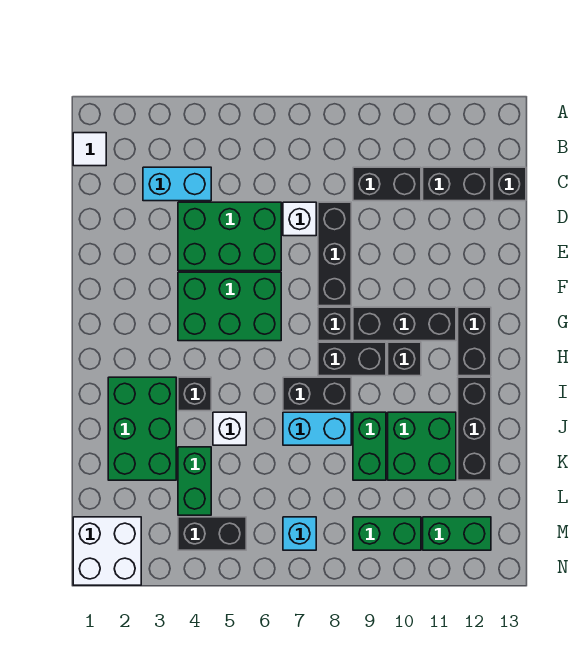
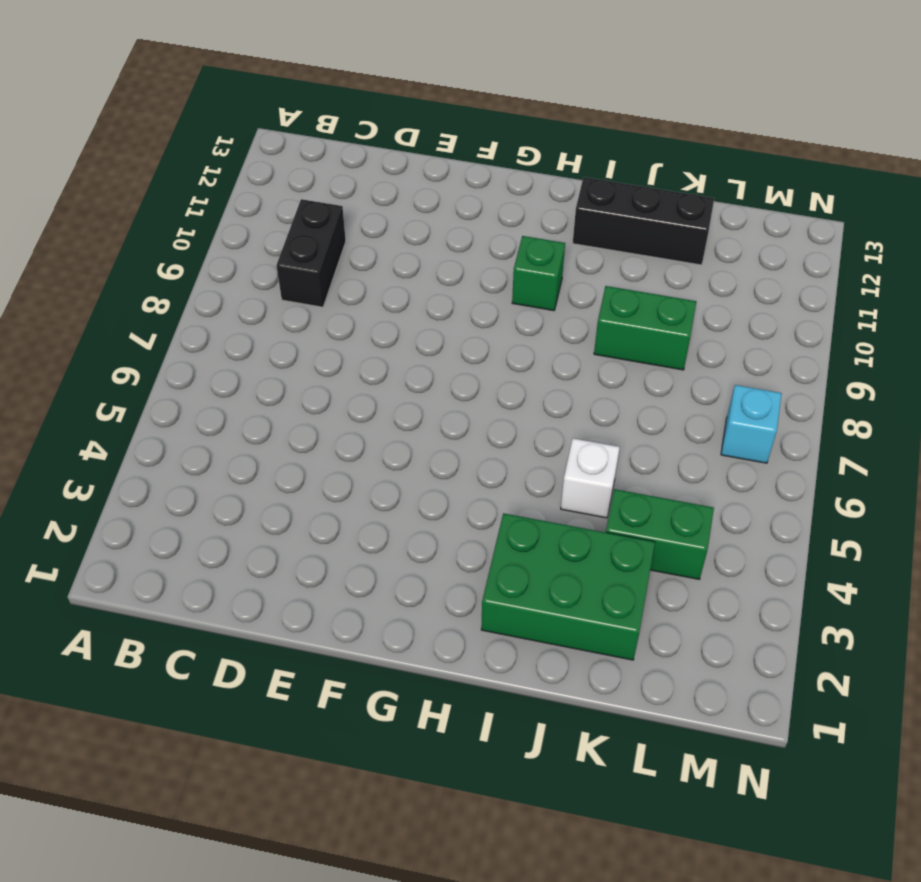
green 1x1 brick [512,236,565,311] -> black 1x1 brick [388,342,421,376]
none -> white 1x1 tile [73,133,106,166]
none -> cyan 1x2 brick [143,167,211,201]
none -> black 1x2 brick [423,167,491,201]

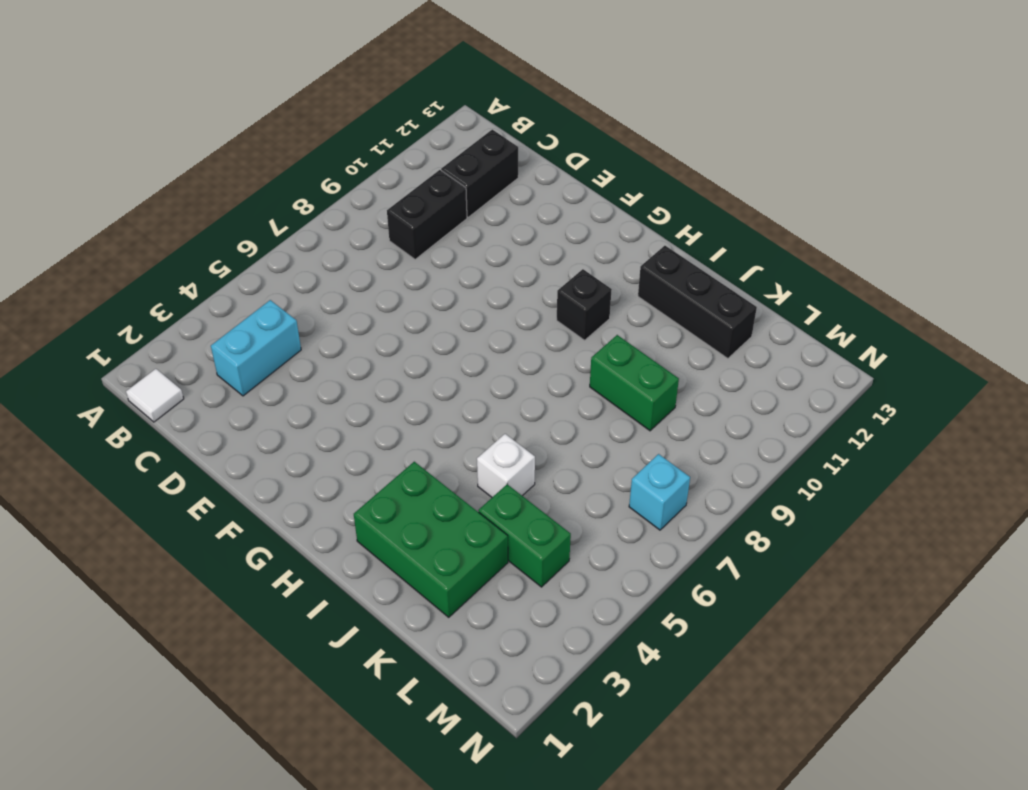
none -> black 1x1 brick [493,167,526,201]
none -> green 2x3 brick [178,202,281,271]
none -> white 1x1 brick [283,202,316,236]

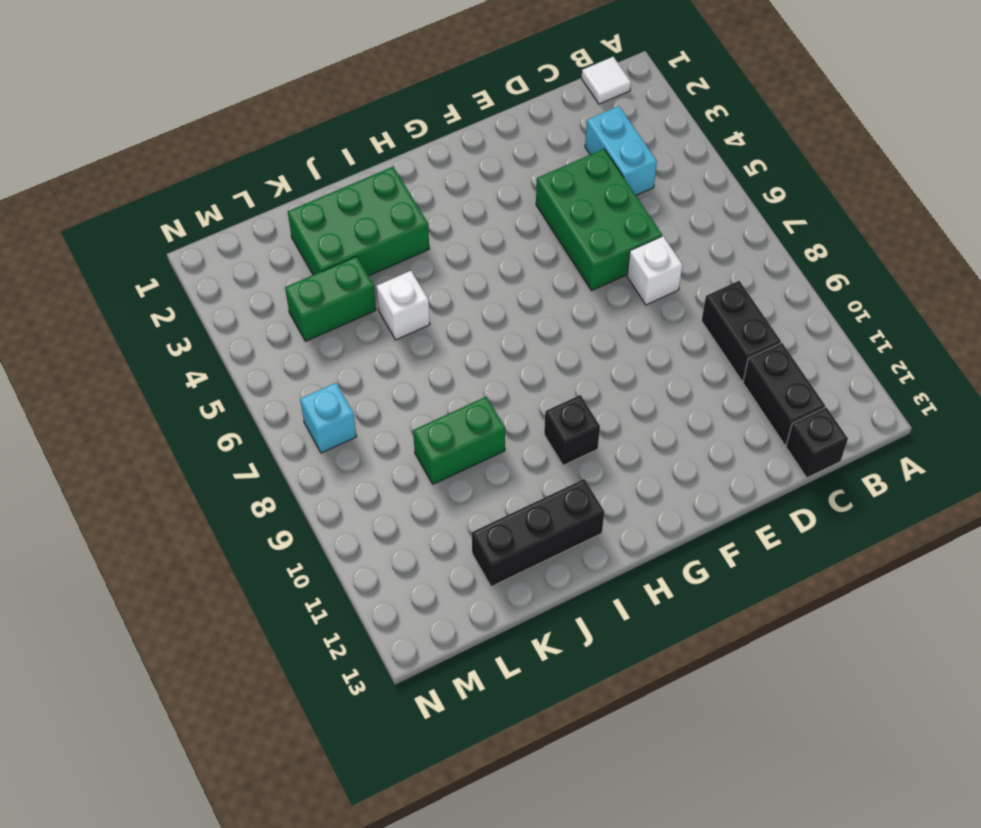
none -> black 1x3 brick [318,202,351,306]
none -> green 2x3 brick [178,272,281,341]
none -> black 1x1 brick [318,307,351,341]

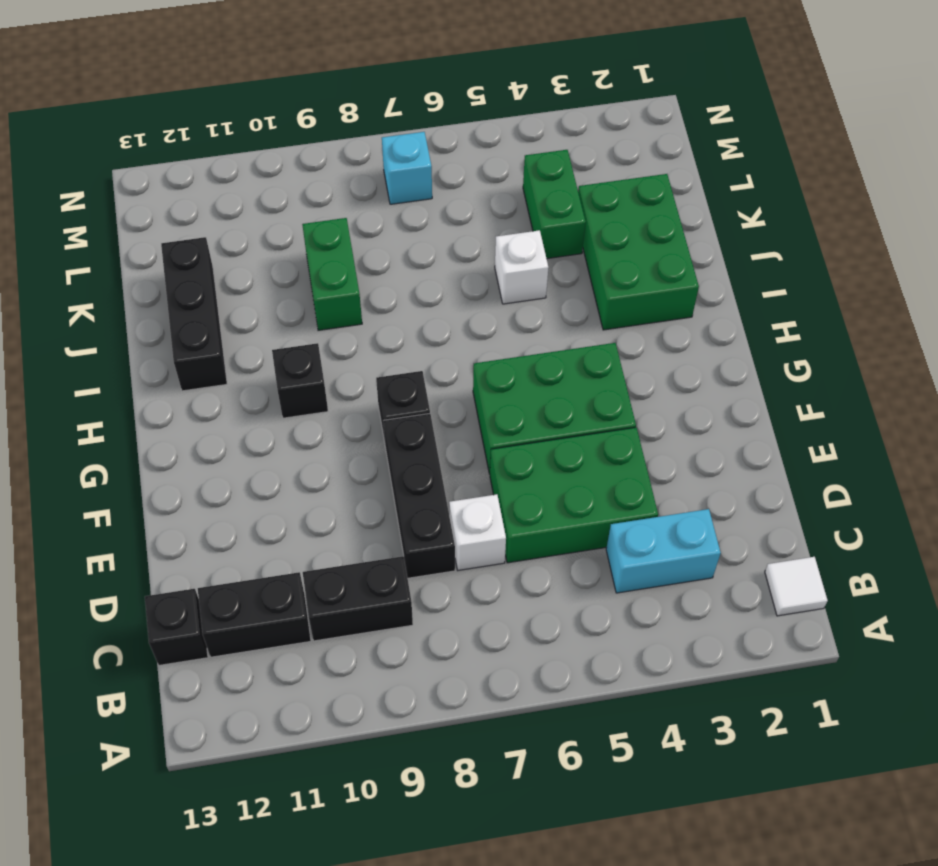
none -> black 1x3 brick [353,307,456,341]
none -> black 1x2 brick [458,307,491,376]
none -> black 1x2 brick [318,342,386,376]

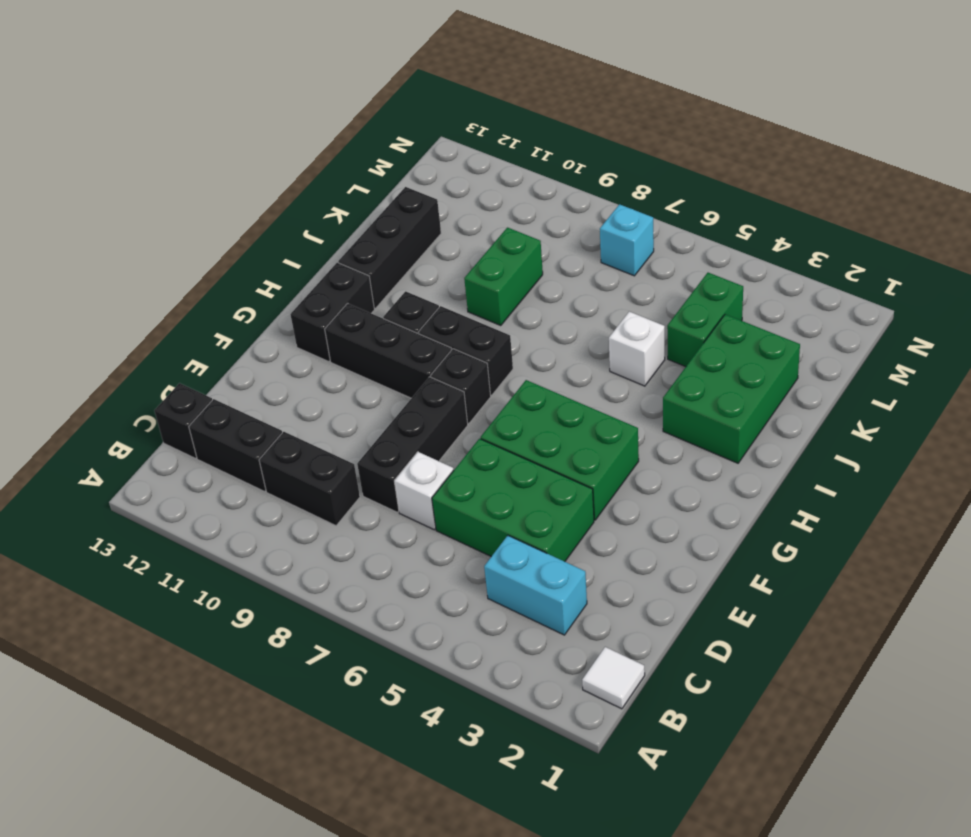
none -> black 1x1 brick [178,377,211,411]
none -> black 1x2 brick [283,377,351,411]
none -> cyan 1x2 brick [283,412,351,445]

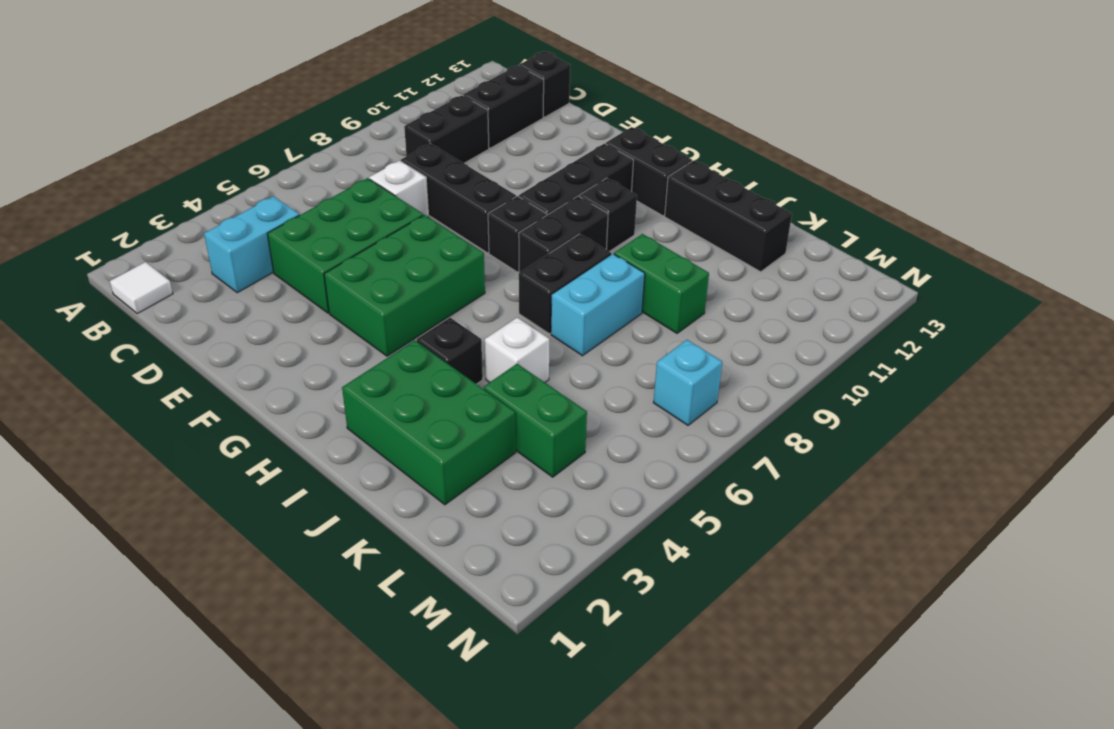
none -> green 2x2 brick [388,412,456,480]
none -> white 2x2 brick [73,517,141,585]
none -> black 1x2 brick [178,517,246,550]

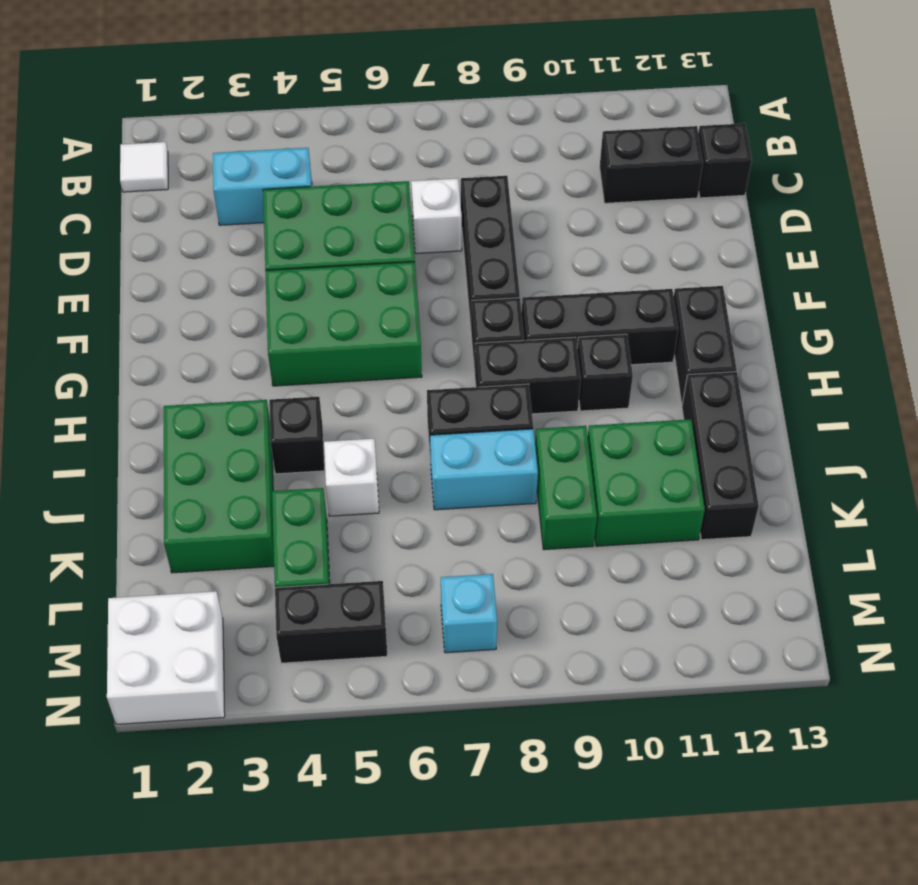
none -> black 1x2 brick [353,167,421,201]
none -> green 1x2 brick [353,517,421,550]
none -> green 1x2 brick [423,517,491,550]

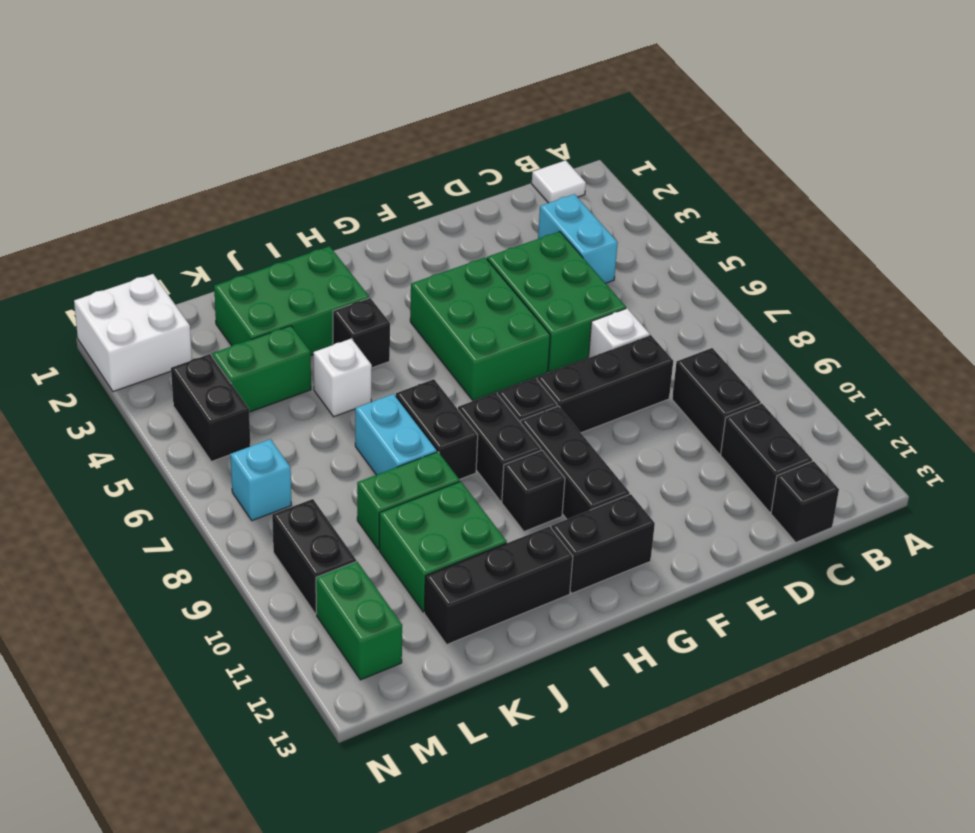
black 1x2 brick [272,499,356,614] -> green 1x2 brick [353,517,421,550]

